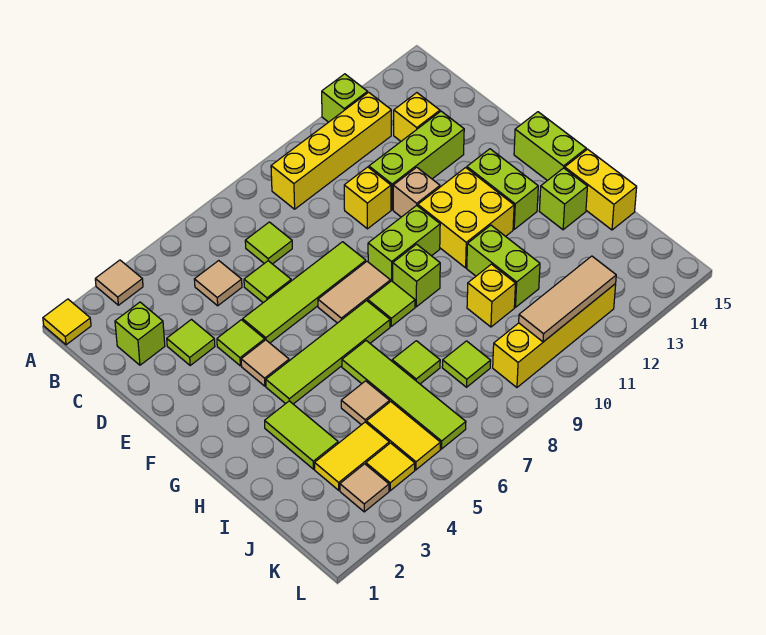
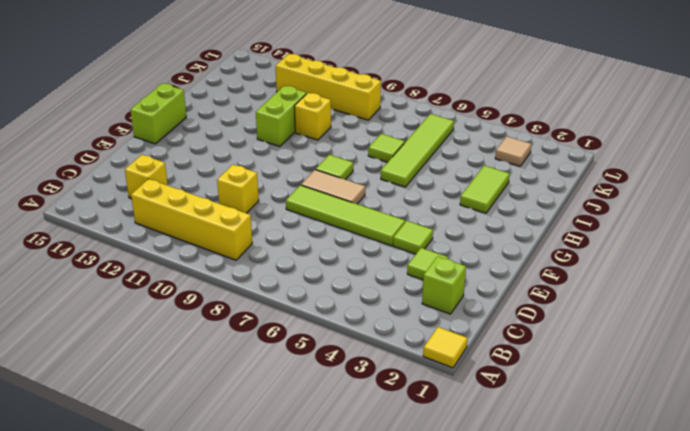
none -> tan 1x1 tile [95,260,143,305]
none -> lime 1x1 brick [322,74,368,122]
none -> tan 1x1 tile [194,261,242,306]
none -> lime 1x1 tile [245,222,292,264]

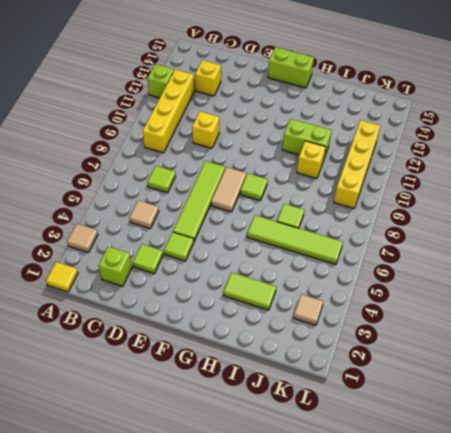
none -> lime 1x1 tile [244,261,291,303]
none -> lime 1x3 brick [369,111,464,210]
none -> tan 1x1 brick [393,167,440,217]
none -> tan 1x1 tile [241,340,289,386]

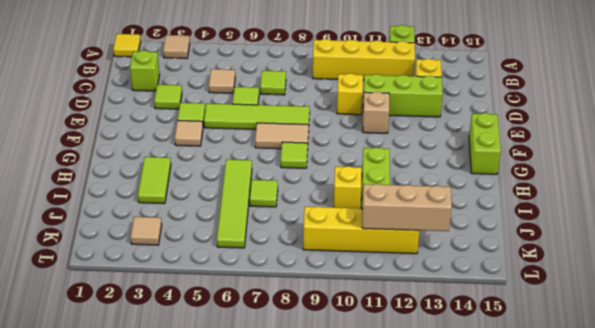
tan 1x3 brick [362,184,452,231] -> tan 1x3 tile [519,256,616,342]
none -> lime 1x2 brick [368,205,440,282]
none -> yellow 2x2 brick [418,168,514,268]
none -> lime 1x2 brick [467,149,538,229]
none -> lime 1x4 tile [266,301,390,404]

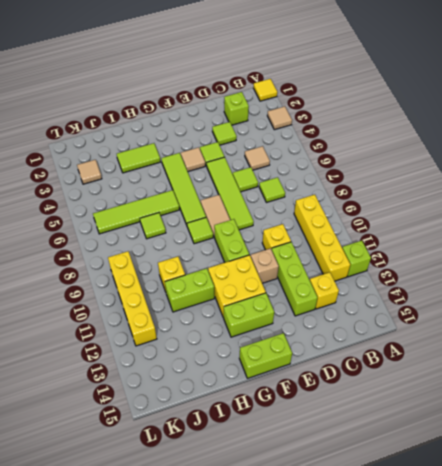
none -> lime 1x1 brick [393,244,440,307]
none -> lime 1x1 brick [539,168,588,230]
none -> yellow 1x2 brick [565,149,637,230]
none -> tan 1x1 tile [341,381,390,425]

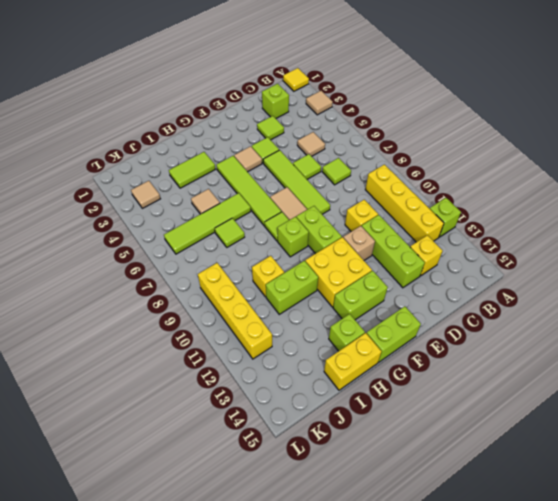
none -> yellow 1x2 tile [315,422,389,490]
none -> yellow 1x2 tile [366,402,440,470]
none -> lime 1x1 tile [442,341,491,387]
none -> yellow 1x1 tile [366,443,415,491]

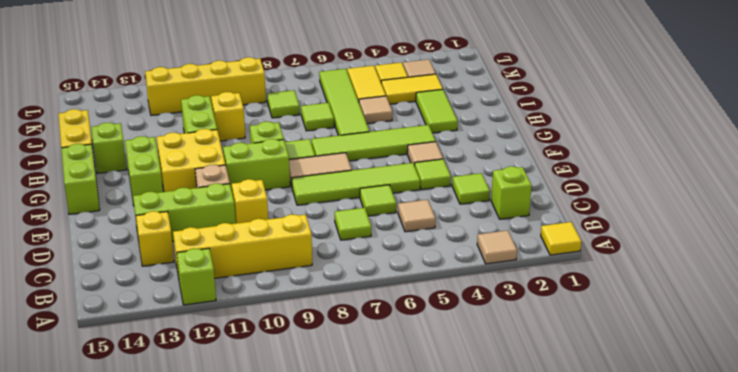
none -> tan 1x3 tile [519,256,616,342]

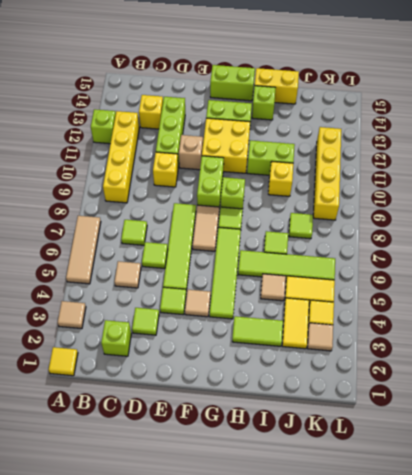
tan 1x3 tile [66,216,101,284] -> tan 1x3 tile moved to [519,256,616,342]

